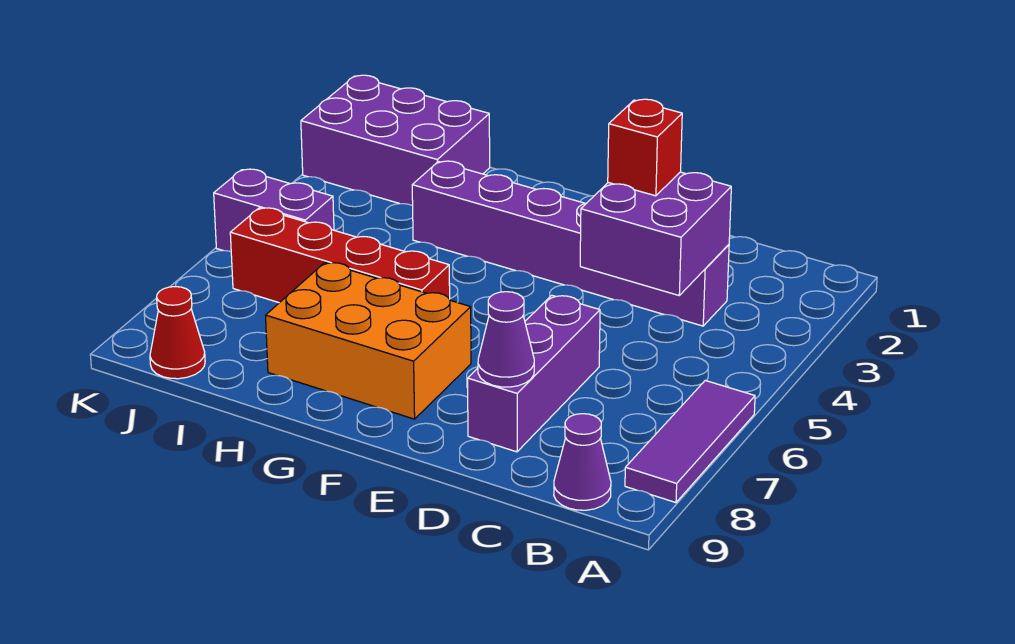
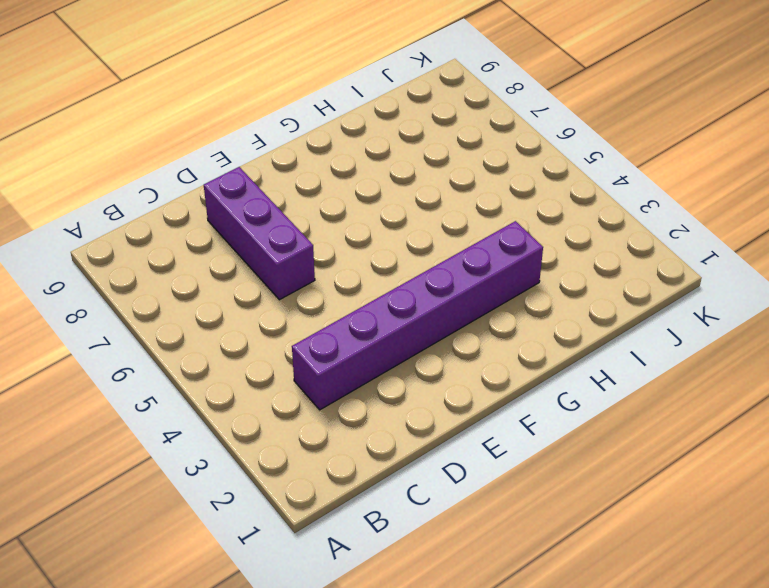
none -> purple 1x3 tile [625,381,755,503]
none -> purple 1x1 cone [554,414,611,510]
none -> orange 2x3 brick [266,263,471,419]

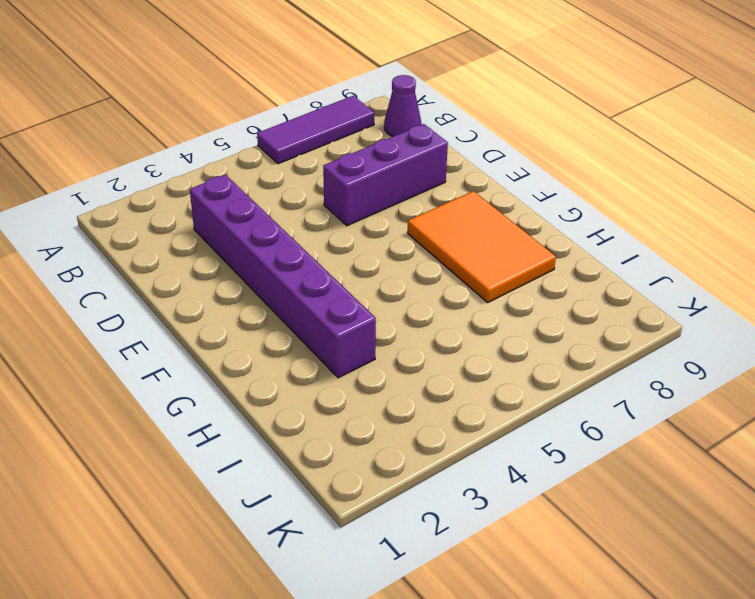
orange 2x3 tile [408,191,556,302] -> orange 2x3 brick [266,263,471,419]
none -> red 1x4 brick [230,208,450,303]
none -> purple 2x3 brick [301,75,490,206]
none -> purple 1x2 brick [214,169,334,252]

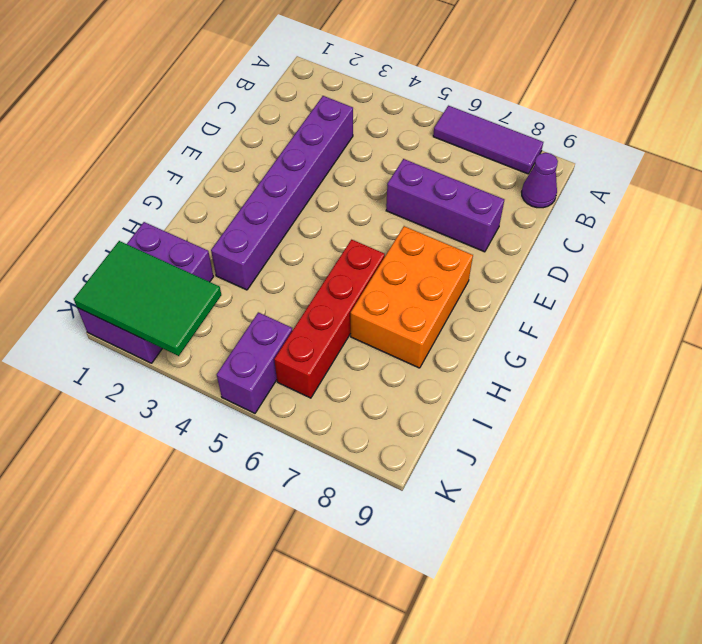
green 2x3 tile [74,241,221,356] -> none
none -> red 1x1 cone [150,287,205,379]
none -> purple 2x2 brick [580,172,731,295]
none -> purple 1x1 cone [478,292,534,387]

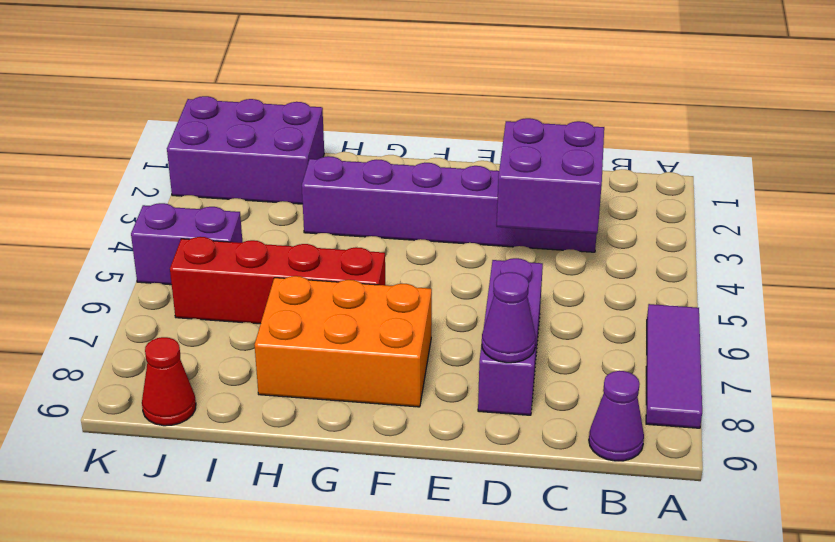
none -> red 1x1 brick [608,99,682,196]

